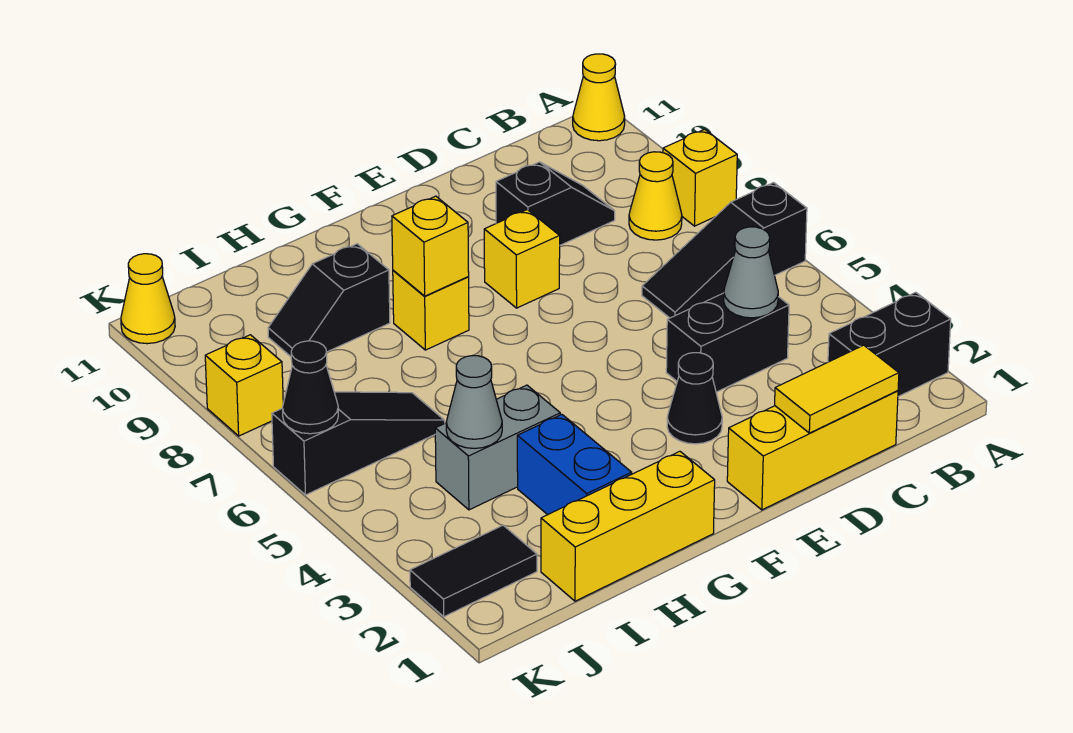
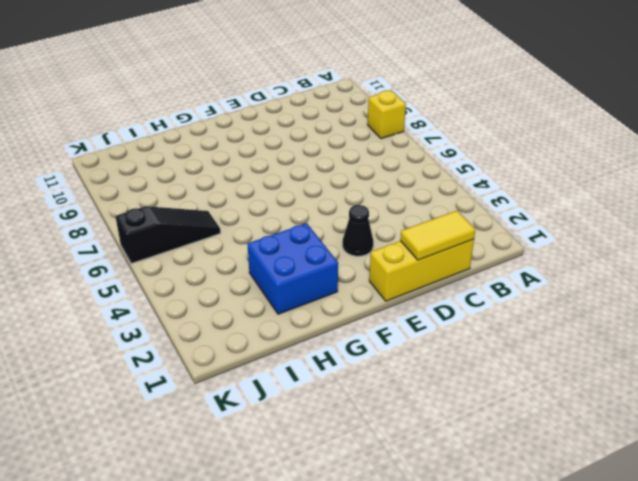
blue 2x2 brick [247,223,338,314] -> blue 1x2 brick [517,415,632,515]
none -> black 1x2 brick [828,292,951,397]
none -> black 1x3 slope [642,183,807,318]
none -> yellow 1x1 cone [573,54,625,141]

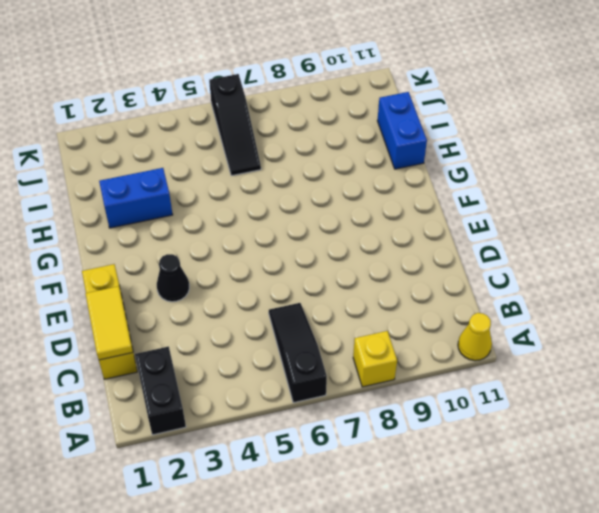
blue 1x2 brick [377,92,427,169] -> none
none -> yellow 1x1 cone [629,152,682,240]
none -> black 1x2 brick [666,293,789,392]
none -> black 1x2 slope [496,162,615,245]

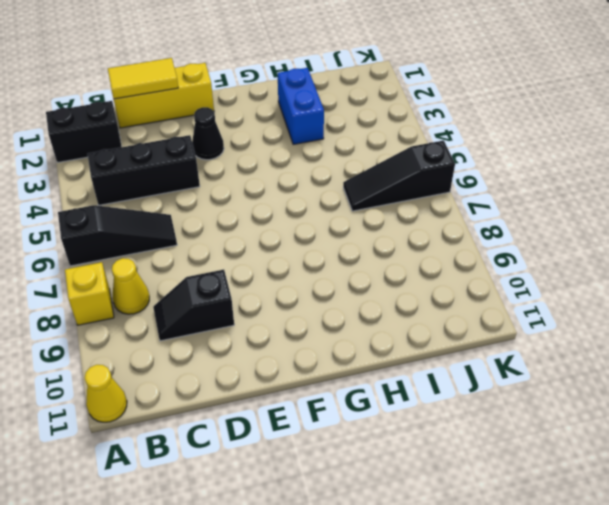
black 1x3 brick [87,135,200,206] -> black 1x2 brick [666,293,789,392]
none -> yellow 1x1 brick [484,210,560,308]
none -> yellow 1x3 brick [541,451,715,601]
none -> yellow 1x1 brick [393,270,469,350]

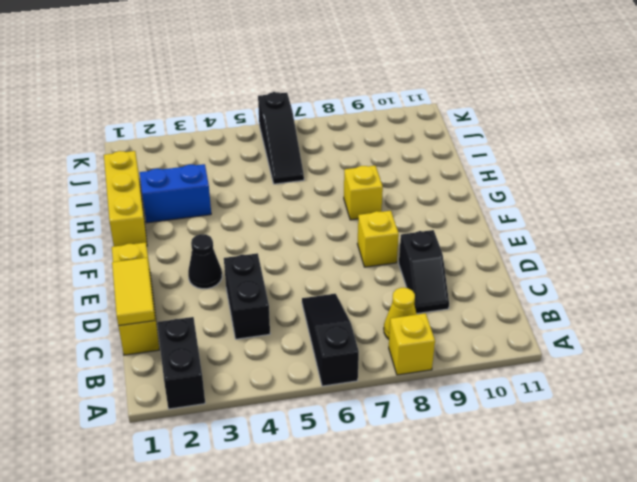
none -> yellow 1x1 cone [573,54,625,141]
none -> grey 1x2 brick [435,385,560,510]
none -> black 1x2 slope [268,244,390,357]

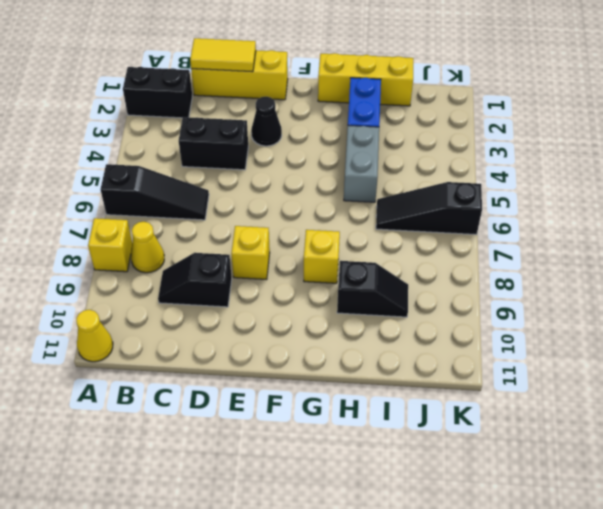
grey 1x2 brick [344,125,379,202] -> grey 1x2 brick turned to [435,385,560,510]
none -> black 1x2 tile [410,525,537,617]
none -> yellow 1x1 brick [205,335,283,436]
none -> yellow 1x1 cone [121,254,175,344]

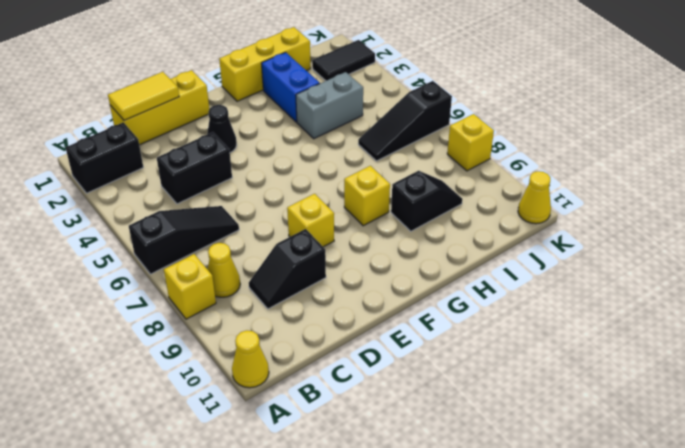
none -> grey 1x1 cone [724,227,778,318]
none -> yellow 1x1 brick [392,196,469,296]
none -> grey 1x1 cone [446,356,502,448]

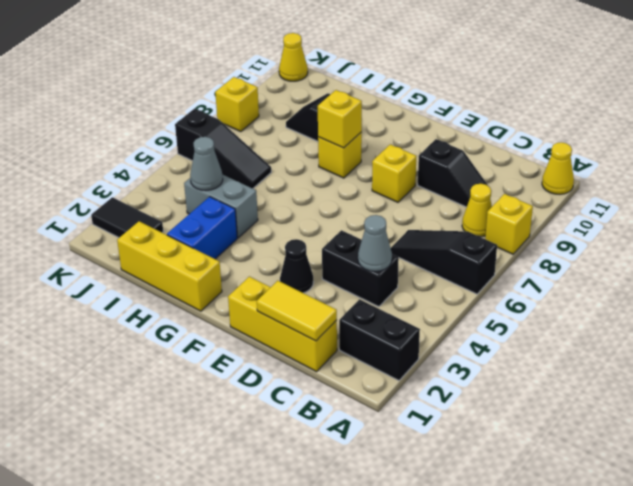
none -> black 1x1 cone [282,341,338,434]

